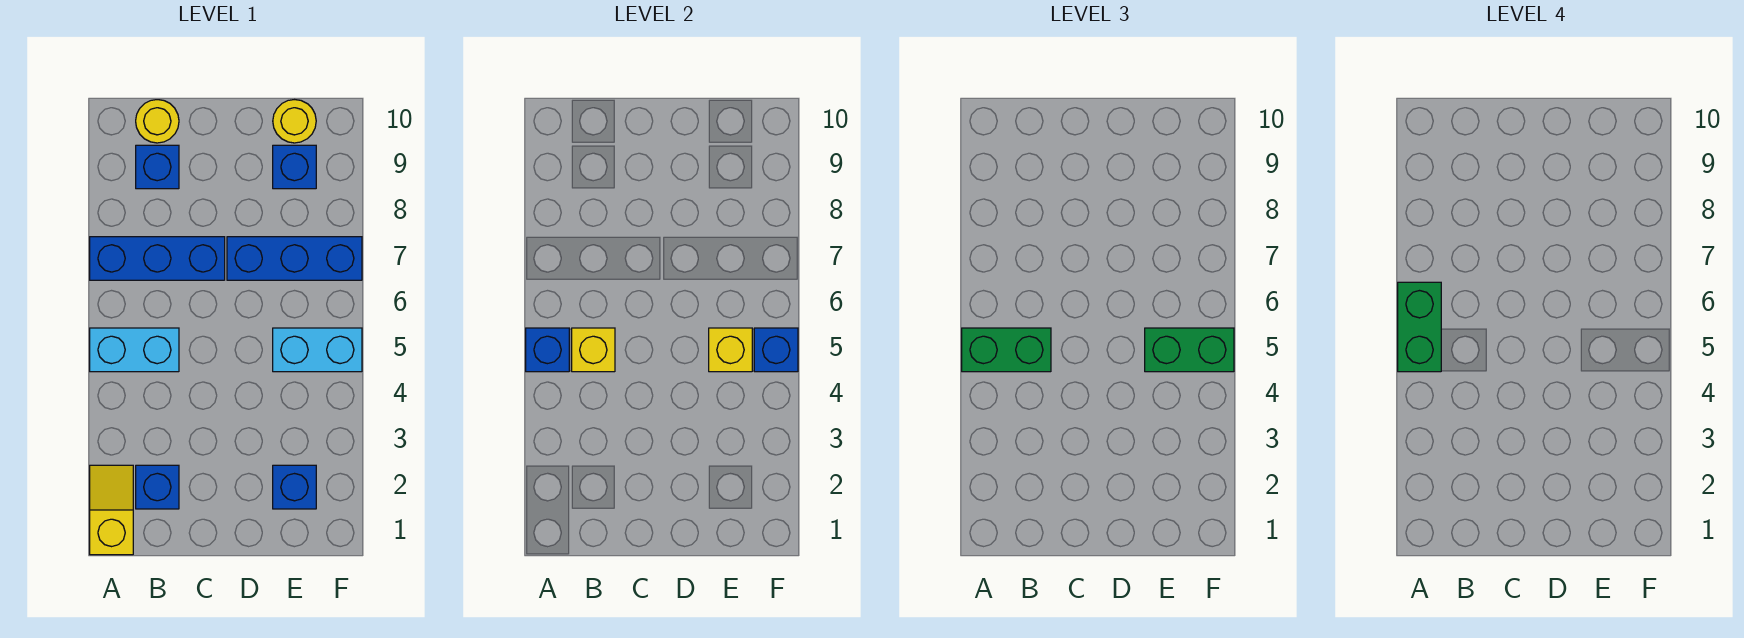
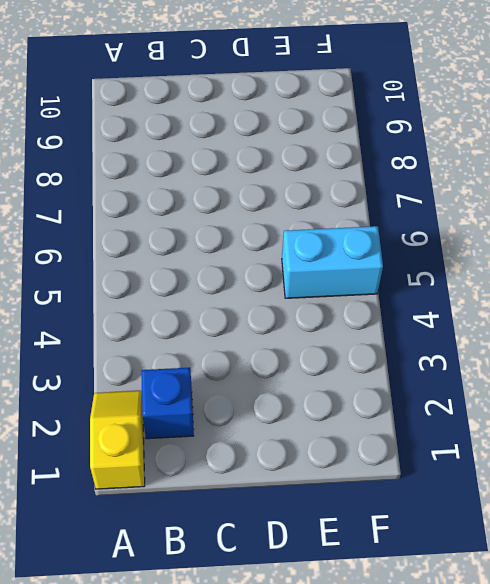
none -> cyan 1x2 brick [90,328,179,372]
none -> blue 1x3 brick [90,237,225,280]
none -> blue 1x1 brick [136,145,179,189]

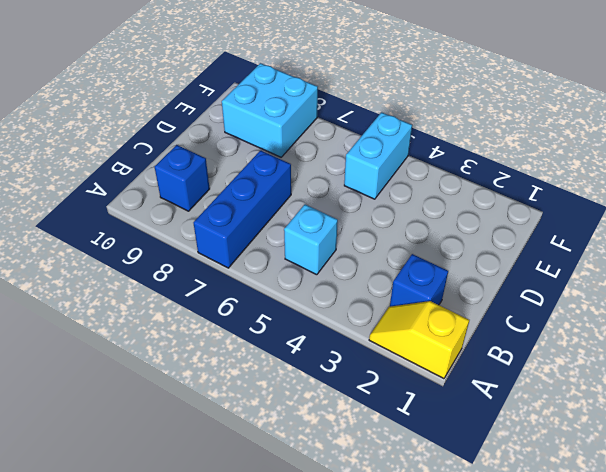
cyan 1x1 brick [284,204,338,275] -> cyan 1x2 brick [90,328,179,372]
cyan 2x2 brick [222,63,318,157] -> blue 1x1 brick [273,145,316,189]
none -> yellow 1x1 round brick [136,100,179,143]
none -> blue 1x3 brick [227,237,362,280]
none -> blue 1x1 brick [273,465,316,509]

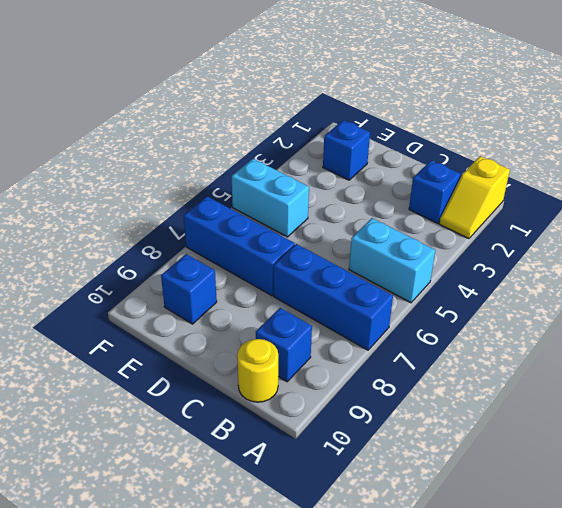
none -> yellow 1x1 round brick [273,100,316,143]
none -> blue 1x1 brick [526,328,569,372]
none -> yellow 1x1 brick [572,328,615,372]

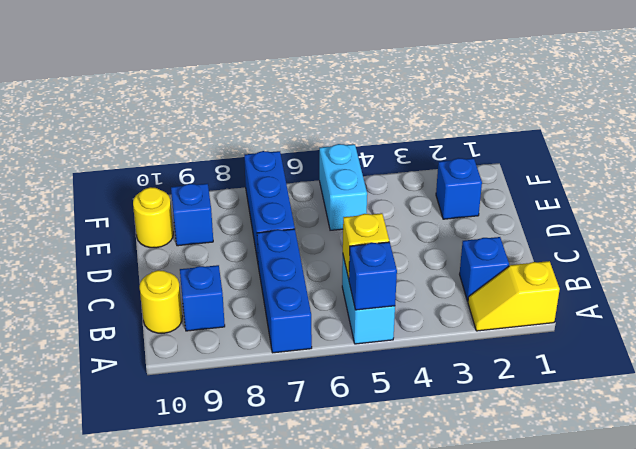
none -> yellow 1x1 brick [709,328,752,372]
none -> blue 1x1 brick [754,328,798,372]
none -> green 1x2 brick [962,328,1051,372]

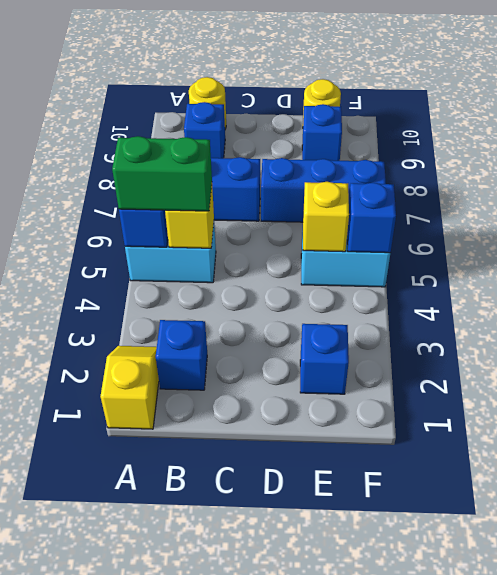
none -> green 1x2 brick [1145,328,1234,372]
none -> green 1x2 brick [1398,282,1441,372]

